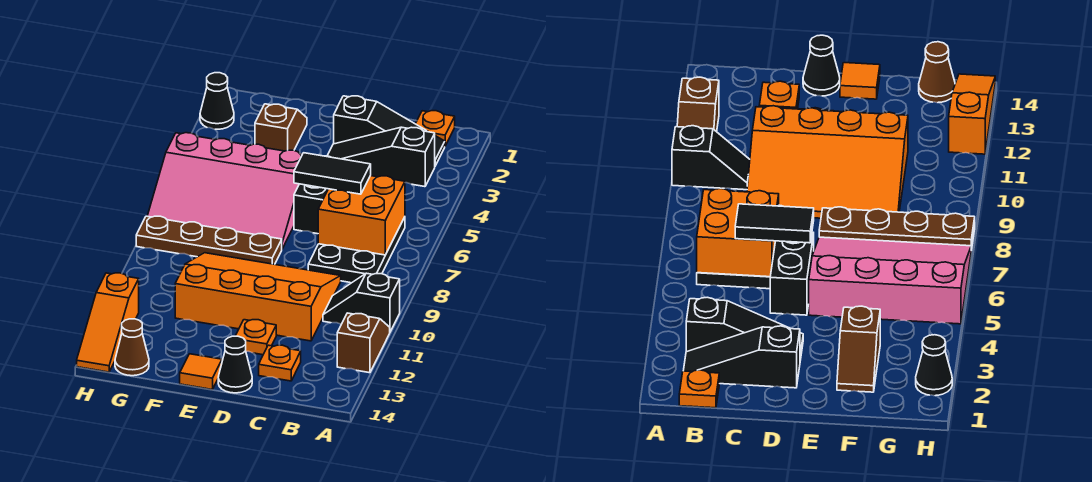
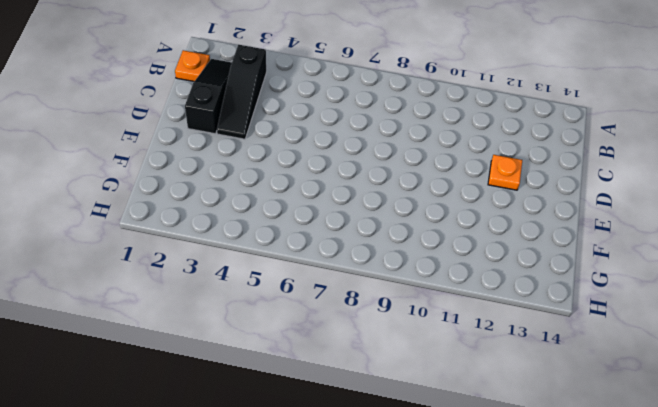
none -> black 1x2 slope [323,273,400,332]
none -> brown 1x2 slope [337,313,390,373]
none -> black 2x3 plate [308,217,405,283]

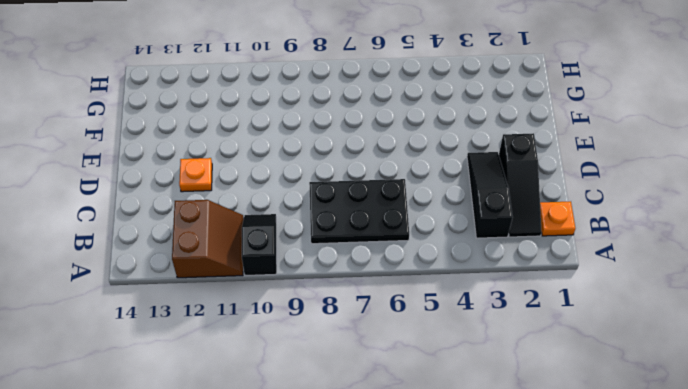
brown 2x2 slope [172,200,244,278] -> brown 1x2 slope [337,313,390,373]
none -> orange 3x4 slope [175,253,341,341]
none -> orange 1x1 plate [259,345,301,381]
none -> black 1x2 brick [294,156,329,234]

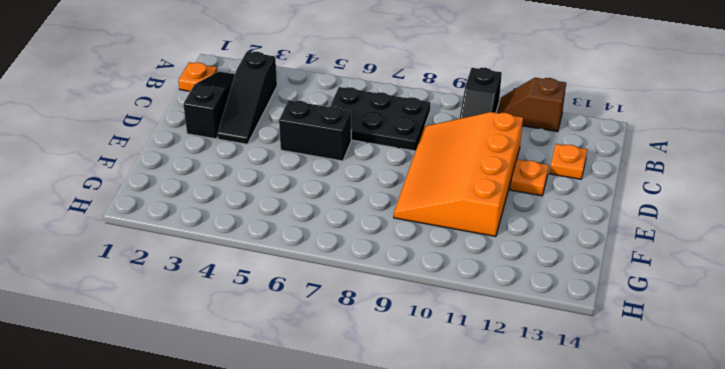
none -> black 1x1 cone [218,336,252,393]
none -> pink 3x4 slope [148,133,302,249]
none -> brown 1x4 plate [136,216,282,264]

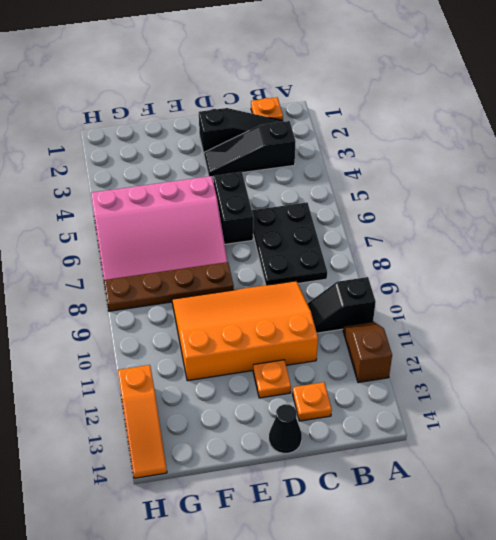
none -> orange 1x1 tile [180,354,222,389]
none -> brown 1x2 slope [255,104,307,151]
none -> brown 1x1 cone [115,319,149,376]

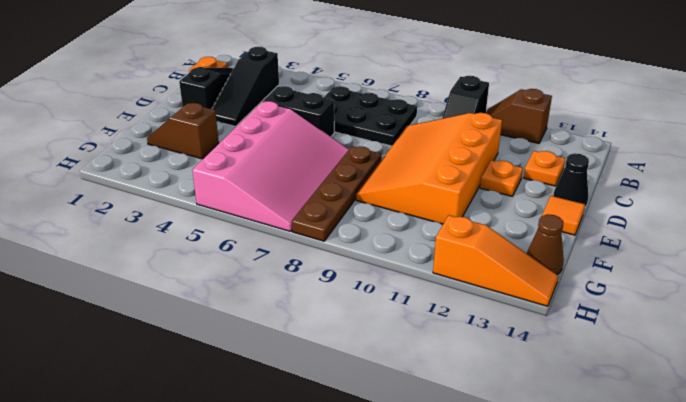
none -> black 1x1 cone [200,73,234,129]
none -> orange 2x2 brick [318,176,405,255]
none -> black 1x2 tile [294,153,371,194]

